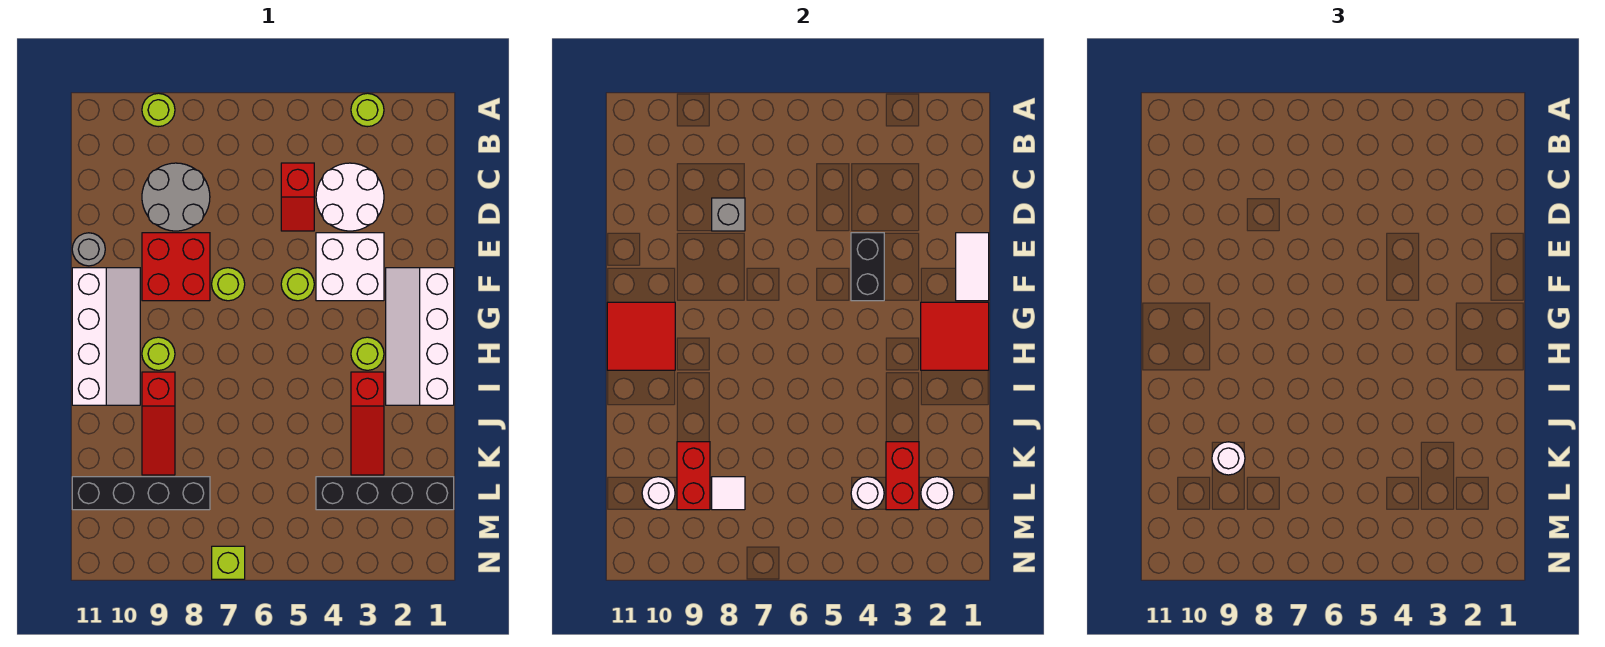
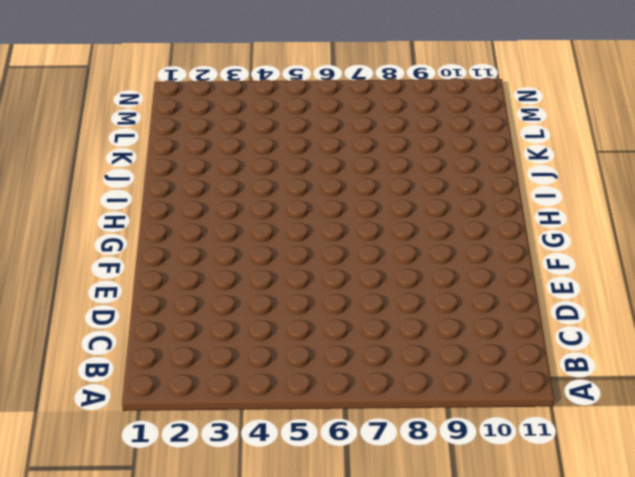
none -> lime 1x1 round brick [351,93,384,127]
none -> lime 1x1 round brick [142,93,175,127]
none -> white 2x2 round brick [316,163,384,231]
none -> red 1x2 slope [281,163,314,231]

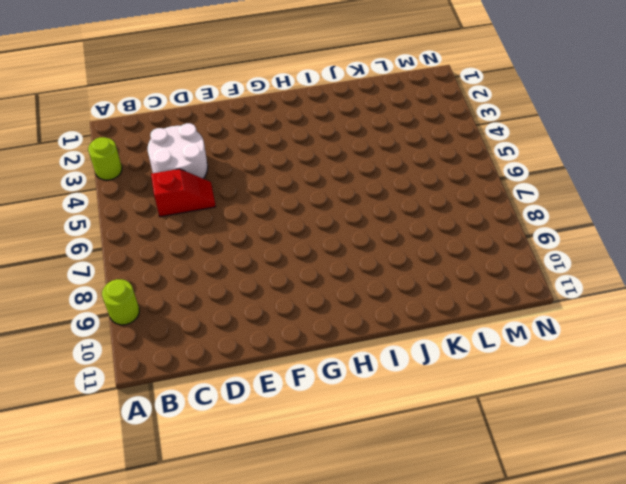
none -> grey 2x2 round brick [142,163,210,231]
none -> white 2x2 brick [316,233,384,301]
none -> red 2x2 brick [142,233,210,301]
none -> grey 1x1 round brick [72,233,105,266]

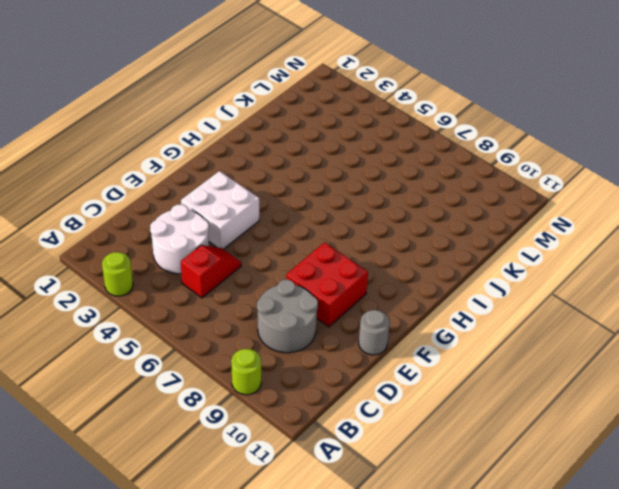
none -> white 2x4 slope [386,268,454,405]
none -> lime 1x1 round brick [281,268,314,301]
none -> lime 1x1 round brick [212,268,245,301]
none -> white 2x4 slope [72,268,140,405]

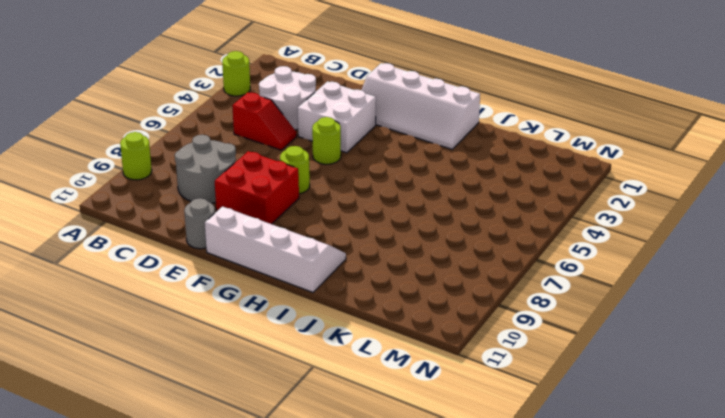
none -> lime 1x1 round brick [351,337,384,370]
none -> lime 1x1 round brick [142,337,175,370]
none -> red 1x3 slope [351,372,384,475]
none -> red 1x3 slope [142,372,175,475]

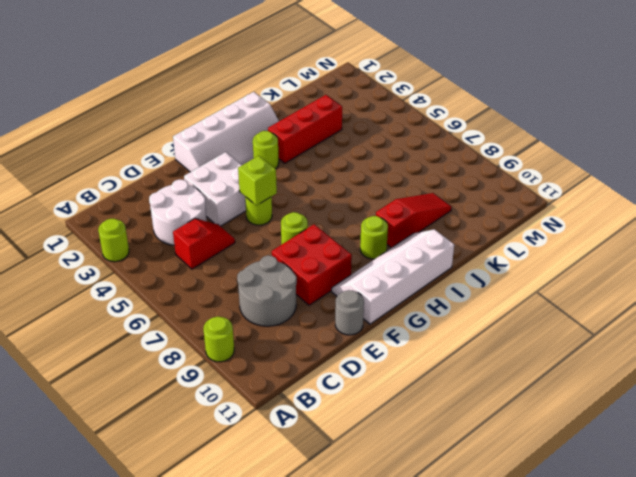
lime 1x1 brick [238,156,277,205] -> lime 1x1 brick moved to [212,546,245,579]
red 1x3 brick [268,95,342,163] -> red 1x3 slope [351,372,384,475]
none -> black 1x4 brick [316,477,454,510]
none -> black 1x4 brick [72,477,210,510]
none -> grey 1x1 brick [712,198,745,231]
none -> white 1x2 tile [956,233,989,301]

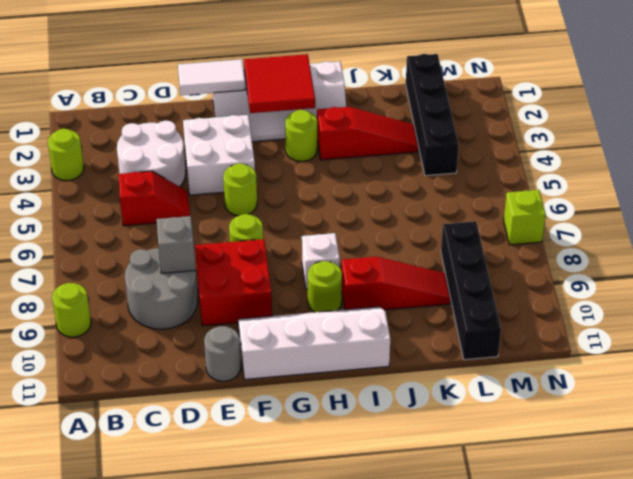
white 1x1 brick [302,233,340,289] -> none
none -> black 1x2 brick [851,233,884,301]
none -> red 2x2 tile [607,302,675,370]
none -> red 1x2 brick [886,442,919,510]
none -> red 1x2 brick [677,442,710,510]

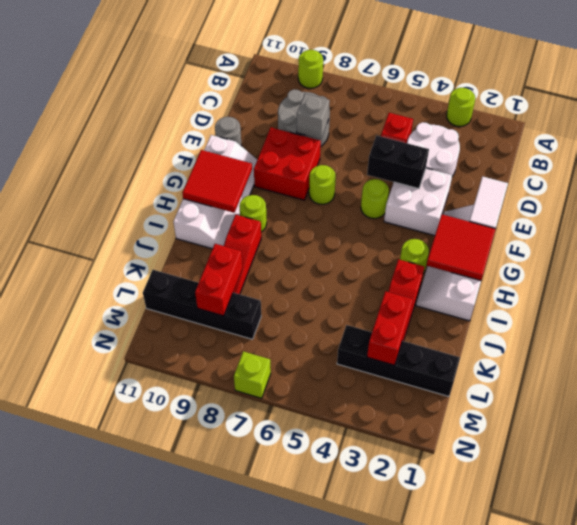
black 1x2 brick [367,135,429,189] -> black 1x2 brick turned to [851,233,884,301]
none -> white 1x1 round brick [921,477,954,510]
none -> white 1x1 round brick [851,477,884,510]
none -> white 1x1 tile [712,477,745,510]
none -> white 1x1 round brick [642,477,675,510]

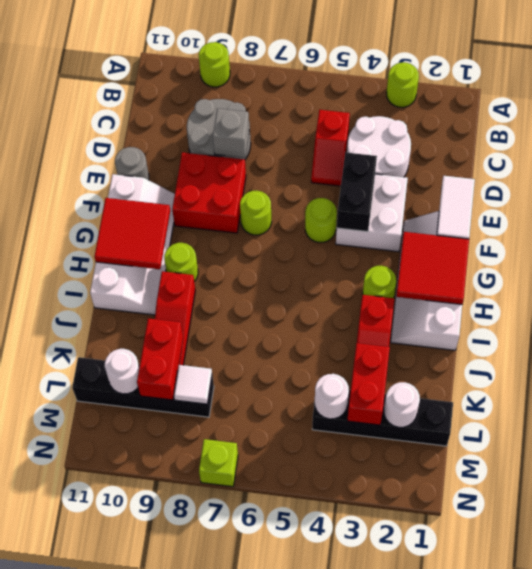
none -> white 1x1 round brick [1212,442,1245,475]

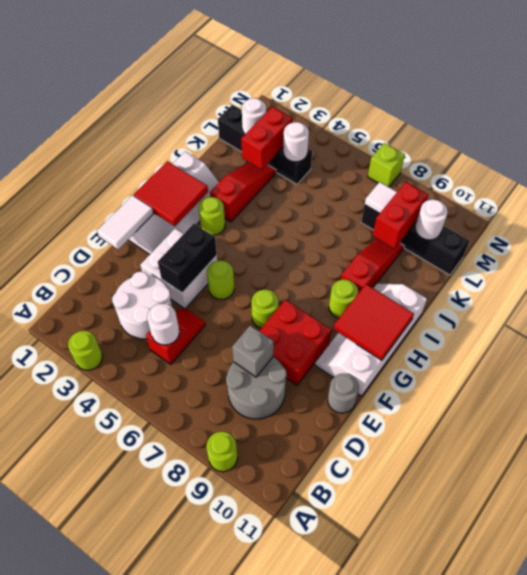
white 1x1 round brick [147,304,179,345] -> white 1x1 round brick moved to [1212,442,1245,475]

